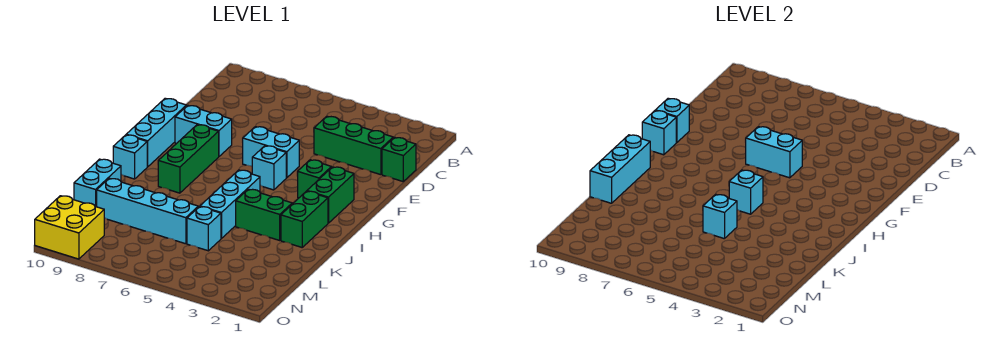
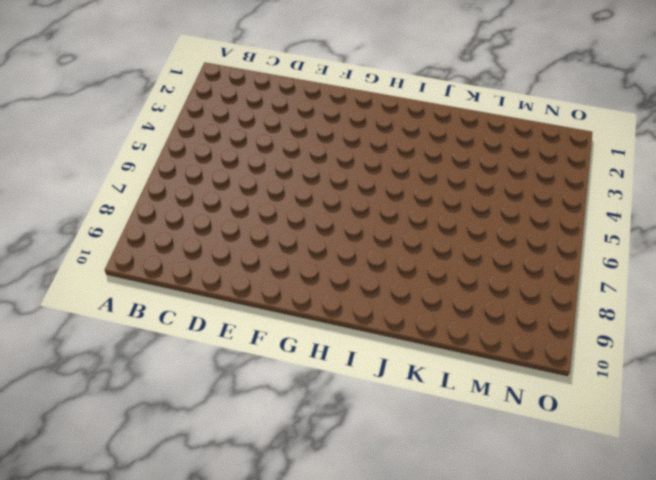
none -> green 1x1 brick [382,137,416,181]
none -> green 1x3 brick [314,116,393,175]
none -> cyan 1x2 brick [242,127,299,178]

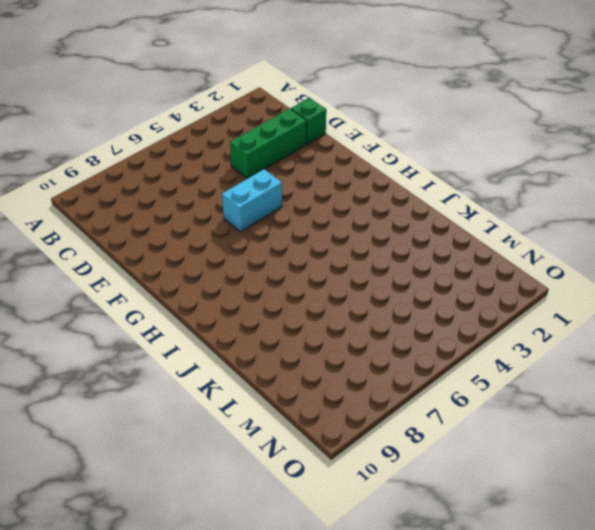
none -> cyan 1x2 brick [175,105,232,156]
none -> cyan 1x3 brick [126,98,186,167]
none -> green 1x2 brick [307,167,354,223]

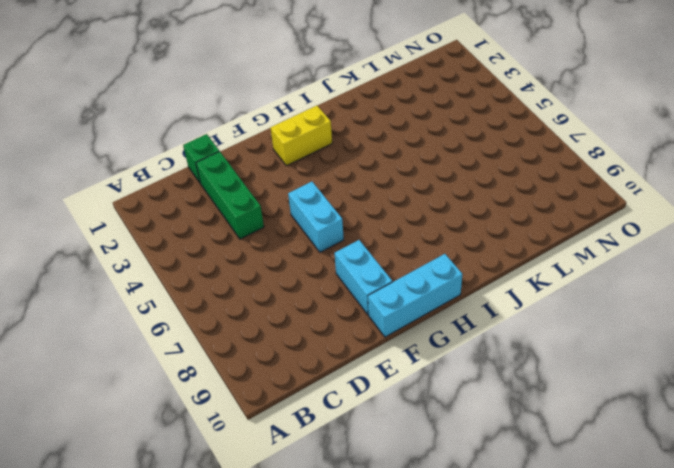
yellow 1x2 brick [270,106,332,166] -> green 1x2 brick [307,167,354,223]
none -> green 1x1 brick [298,160,331,198]
none -> cyan 1x1 brick [252,146,286,190]
none -> green 1x3 brick [158,125,219,193]

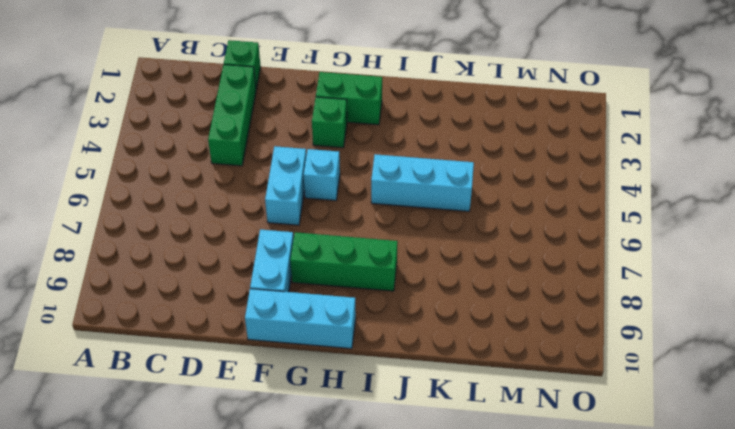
none -> green 1x2 brick [281,191,328,247]
none -> cyan 1x1 brick [113,135,147,179]
none -> green 1x2 brick [236,189,292,240]

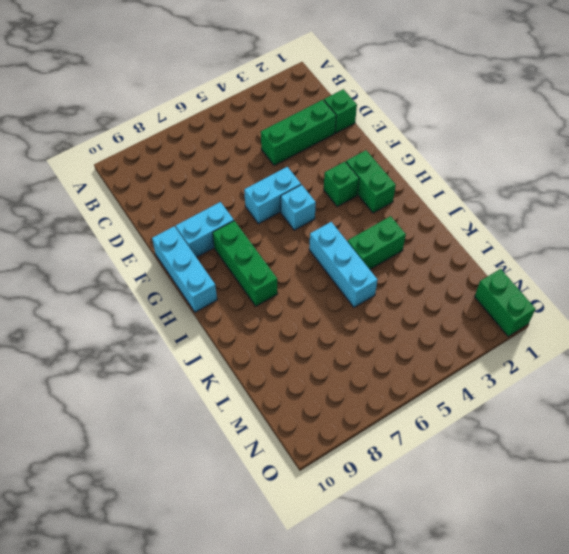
green 1x2 brick [475,269,536,336] -> green 1x2 brick moved to [281,191,328,247]
none -> cyan 1x1 brick [113,135,147,179]
none -> cyan 1x2 brick [74,159,121,207]
none -> cyan 1x1 brick [187,207,221,251]

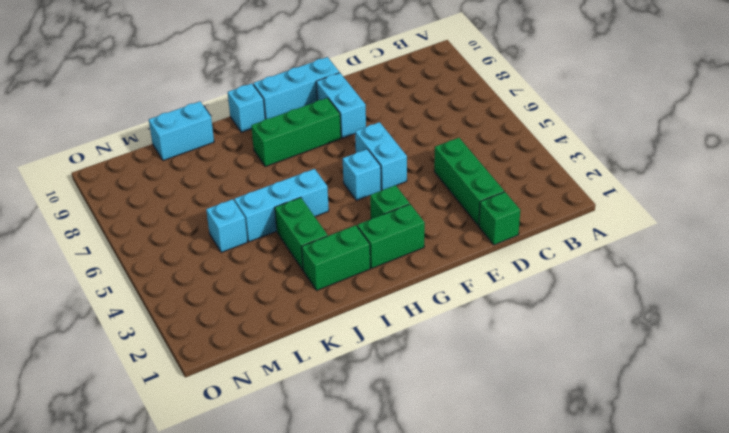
none -> cyan 1x4 brick [97,178,198,244]
none -> yellow 2x2 brick [35,196,104,259]
none -> cyan 1x2 brick [745,127,802,178]

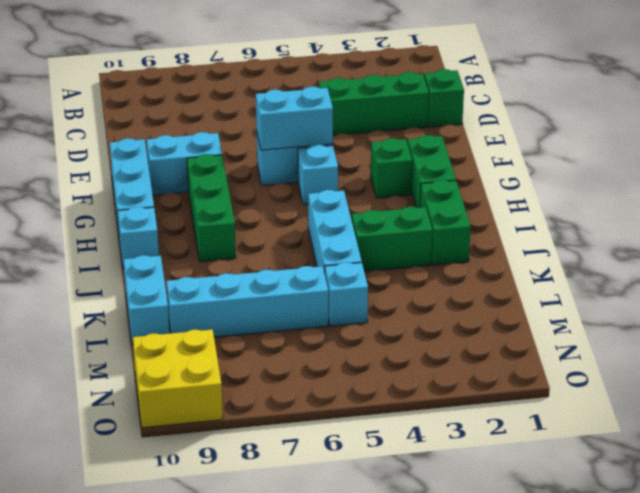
none -> cyan 1x1 brick [655,98,689,143]
none -> cyan 1x1 brick [642,111,676,155]
none -> cyan 1x1 brick [729,170,763,214]

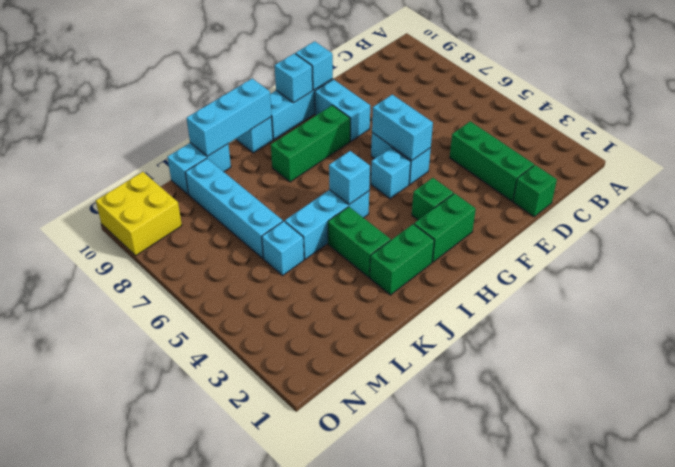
none -> cyan 1x1 brick [703,194,737,239]

